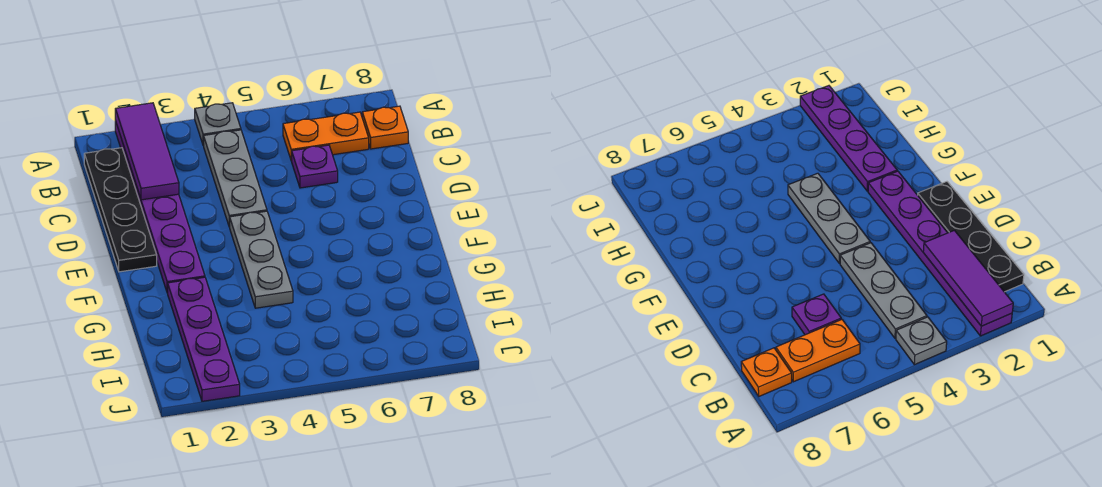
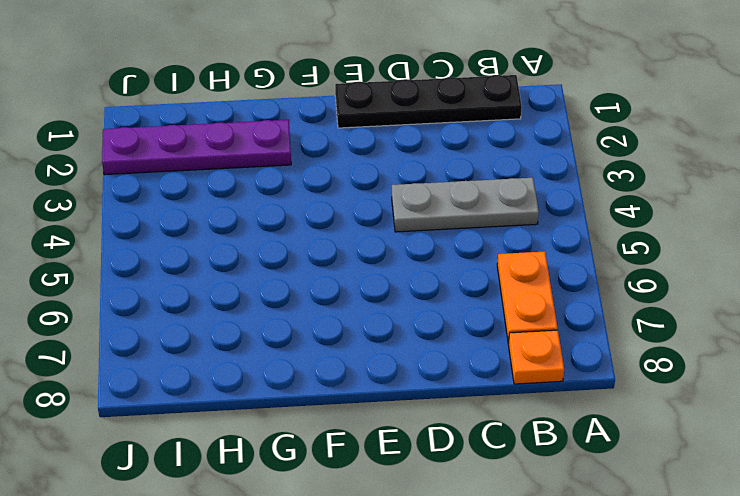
none -> purple 1x6 plate [115,121,205,293]
none -> grey 1x1 plate [195,103,241,146]

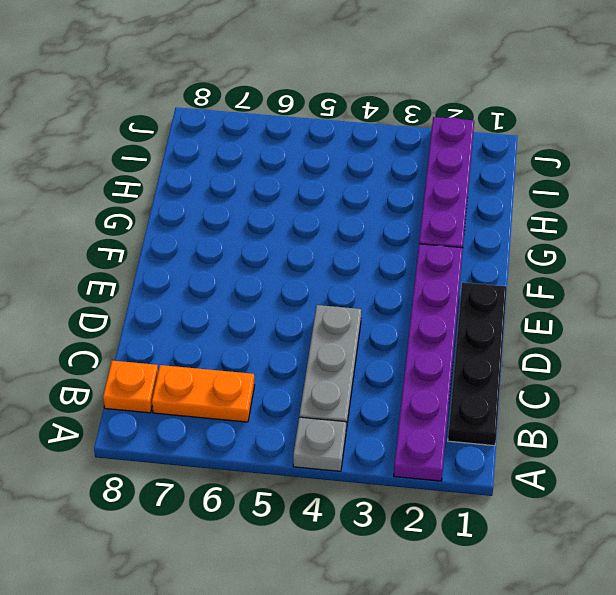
none -> purple 1x1 plate [292,145,338,188]
none -> grey 1x3 plate [230,211,293,308]

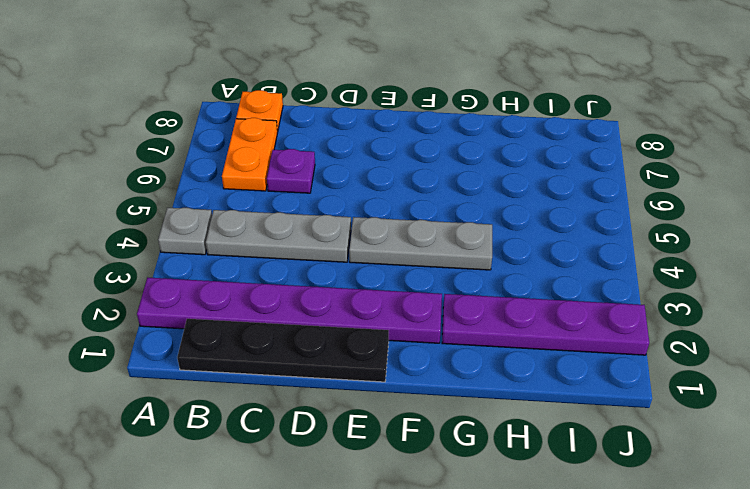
none -> purple 1x3 tile [115,103,179,200]

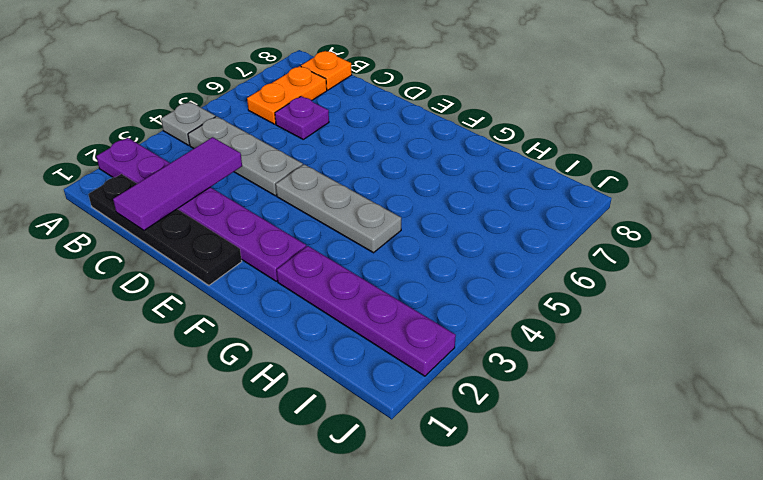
purple 1x3 tile [113,137,242,230] -> purple 1x3 tile turned to [115,103,179,200]

